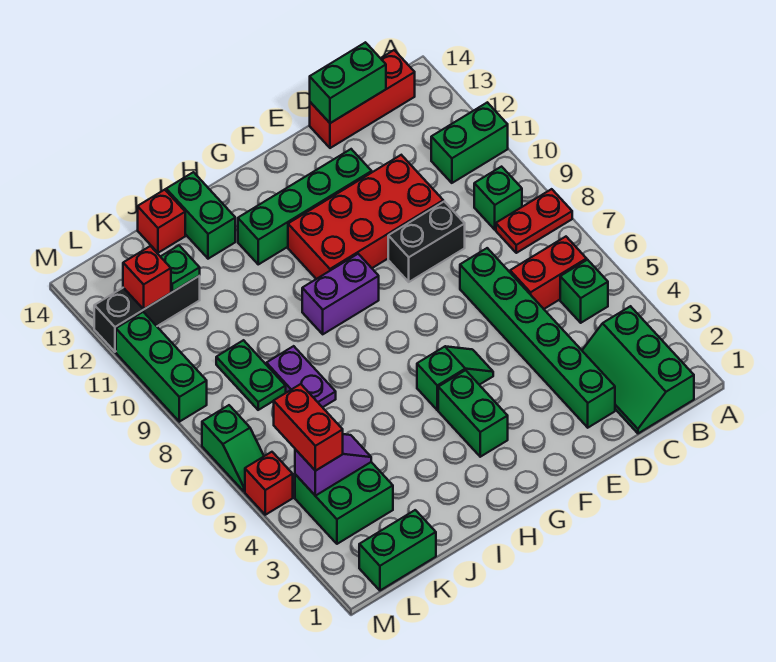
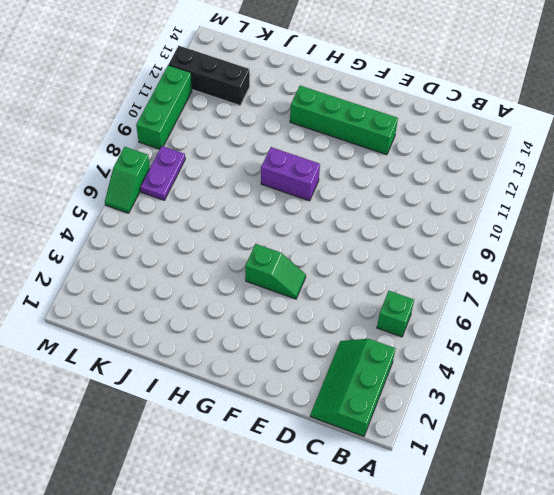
purple 1x2 plate [140,146,185,200] -> purple 1x2 plate moved to [266,346,336,407]
none -> red 1x2 plate [496,189,572,253]
none -> green 1x2 brick [431,102,508,183]
none -> red 1x2 brick [510,237,587,309]

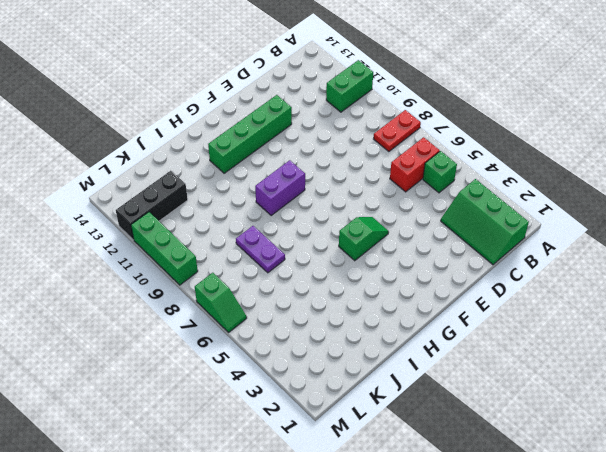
none -> green 1x1 brick [474,167,522,230]
none -> red 1x3 brick [310,50,415,148]
none -> green 1x6 brick [460,248,615,428]

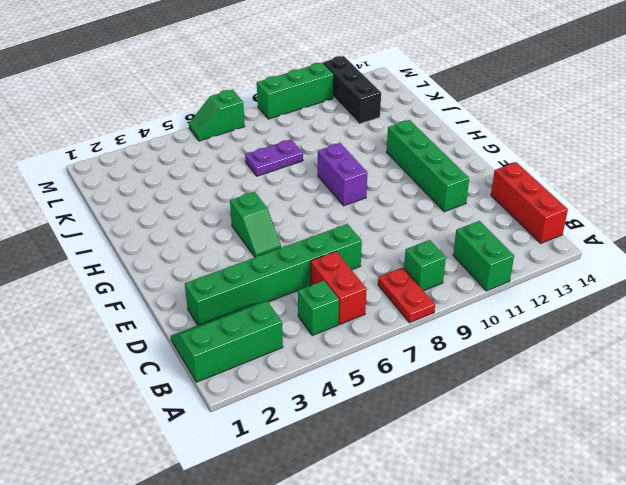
none -> black 1x2 brick [388,201,465,282]
none -> red 2x4 brick [288,155,443,279]
none -> green 1x2 brick [438,370,508,457]

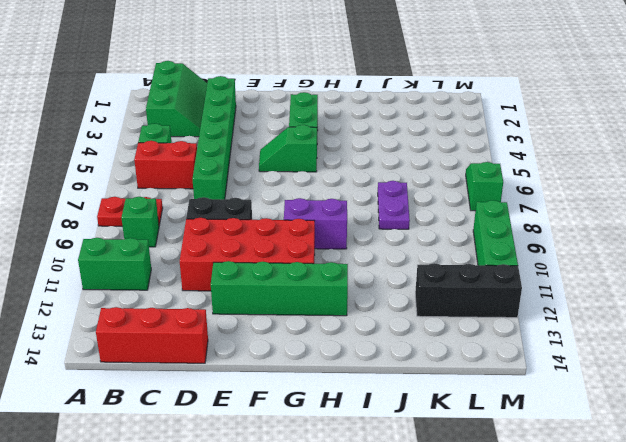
none -> green 1x2 brick [166,172,235,259]
none -> red 1x1 brick [138,190,185,253]
none -> green 1x2 brick [359,510,436,590]

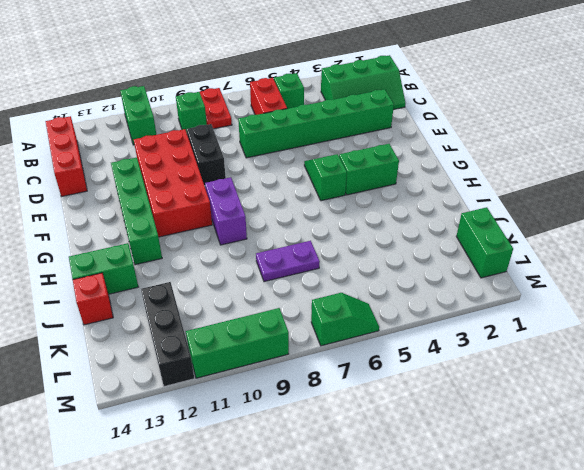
none -> green 2x2 brick [295,462,393,544]
none -> green 1x2 plate [216,340,286,410]
none -> red 1x1 brick [245,452,293,515]

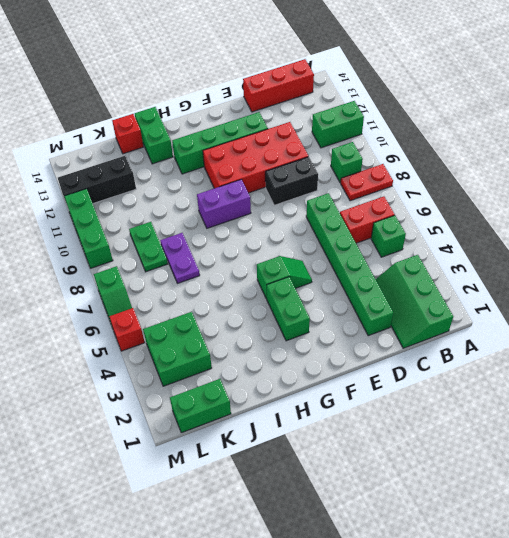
none -> green 1x2 brick [310,42,386,123]
none -> purple 1x2 slope [295,434,371,496]
none -> green 1x1 plate [160,246,200,292]

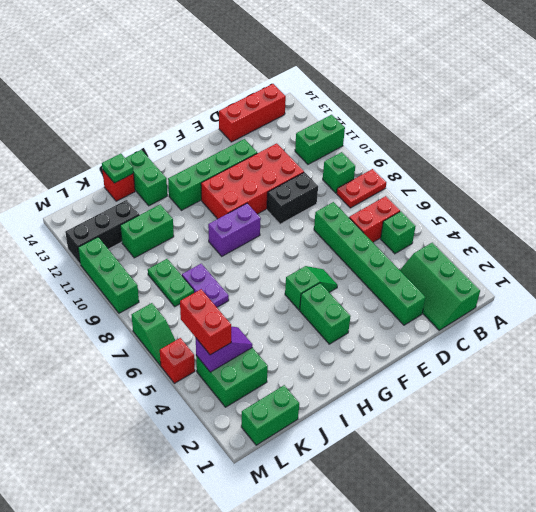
green 1x2 brick [120,205,174,258] -> green 1x2 brick moved to [310,42,386,123]
green 1x1 plate [102,154,134,183] -> green 1x1 plate moved to [160,246,200,292]
none -> red 1x1 brick [123,246,171,309]

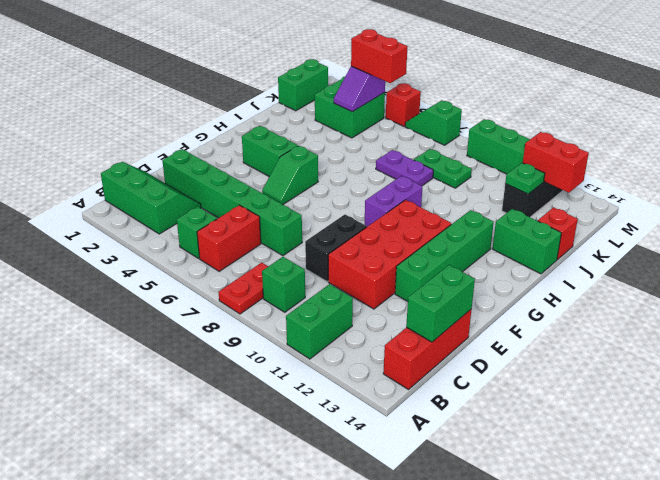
red 1x2 brick [523,132,589,193] -> red 1x1 brick [123,246,171,309]

